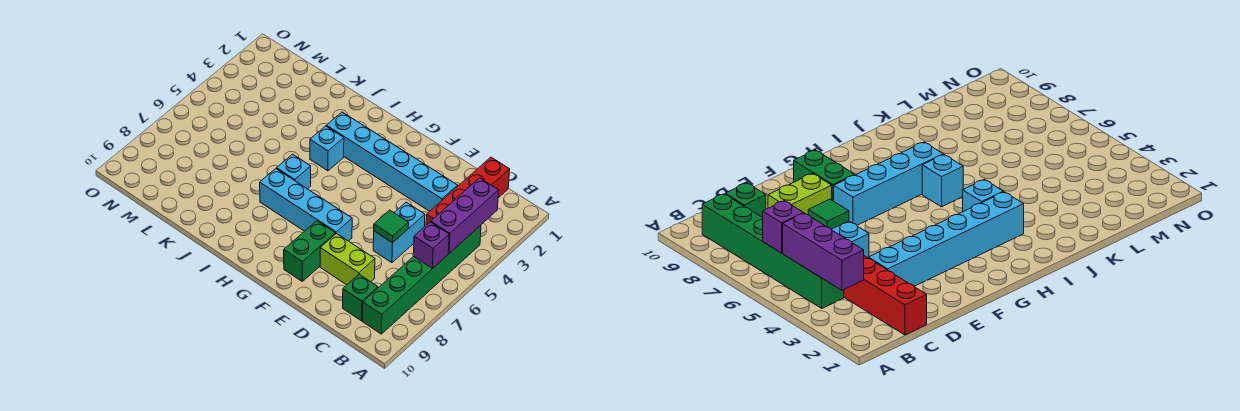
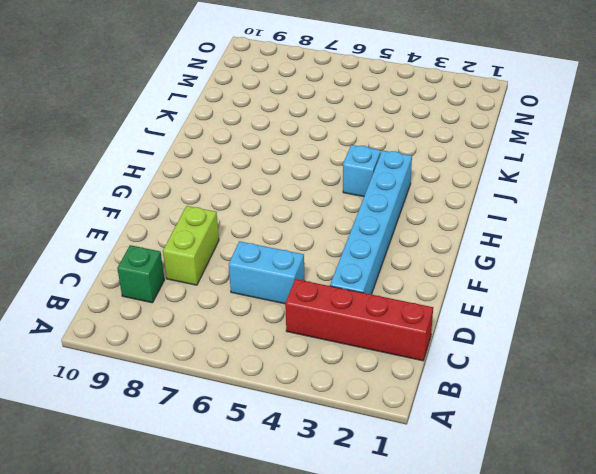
none -> green 1x6 brick [363,225,481,334]
none -> cyan 1x4 brick [260,169,352,241]
none -> green 1x2 brick [284,221,335,281]

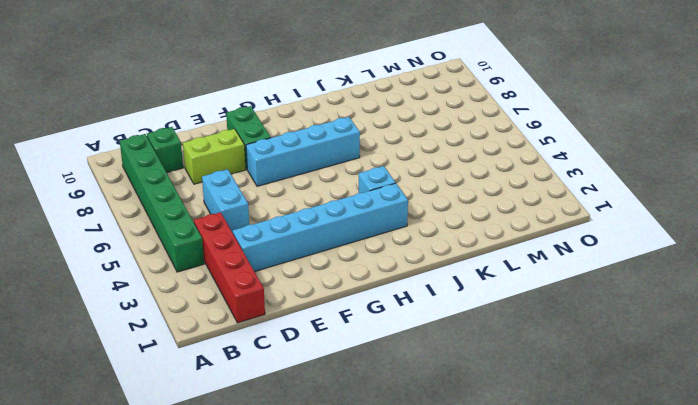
none -> cyan 1x1 brick [277,154,311,189]
none -> purple 1x3 brick [431,178,499,253]
none -> purple 1x1 brick [413,222,449,269]

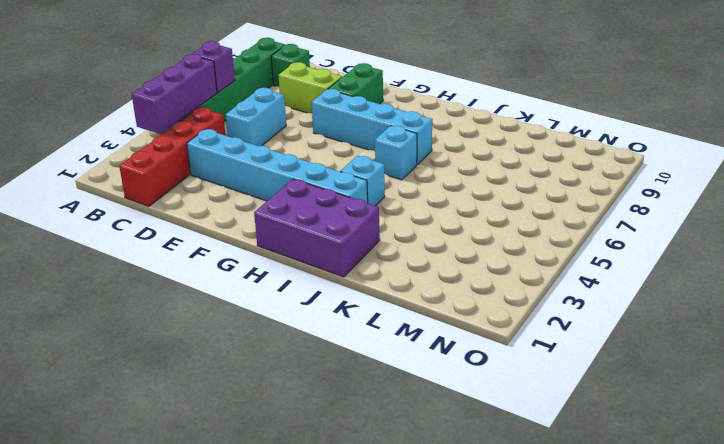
purple 2x3 brick [254,179,380,277] -> none
none -> green 1x1 tile [374,210,409,243]

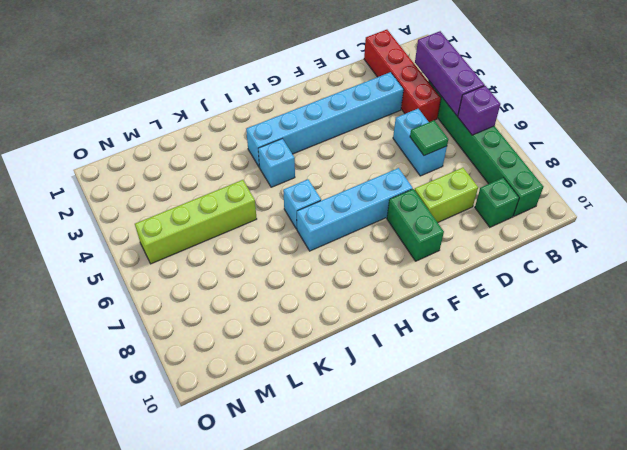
lime 1x4 brick [135,180,257,264] -> none

